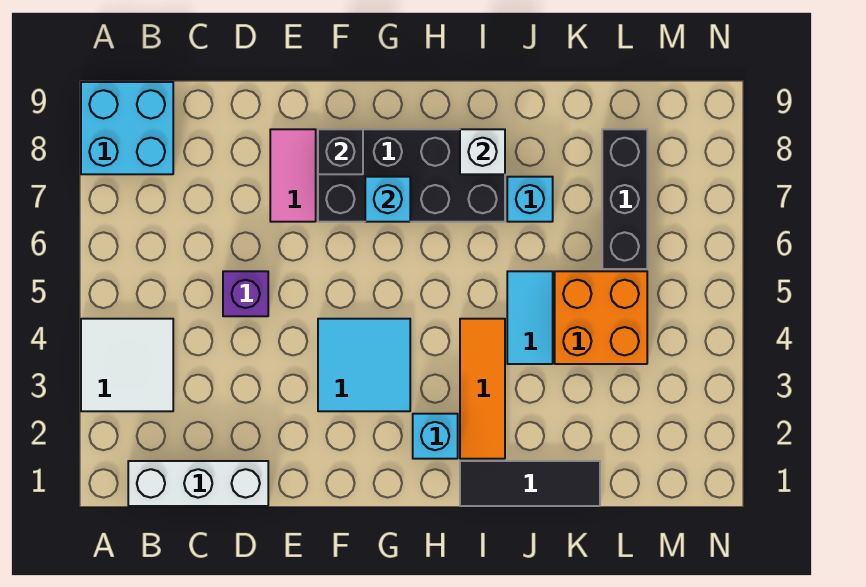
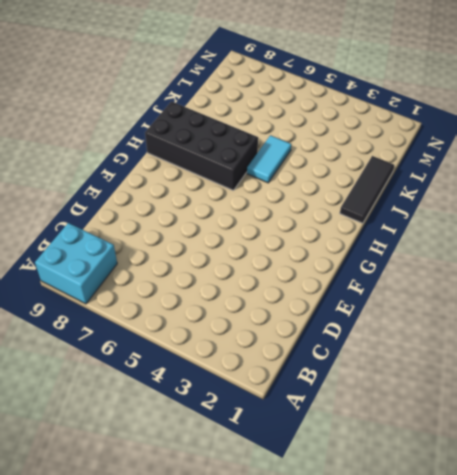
black 2x4 brick [145,101,258,190] -> black 2x4 brick turned to [318,129,505,222]
cyan 1x2 tile [247,135,291,183] -> cyan 1x2 tile turned to [507,271,553,364]
none -> white 2x2 tile [81,319,173,411]
none -> white 1x3 brick [128,461,268,506]
none -> purple 1x1 brick [223,271,268,316]

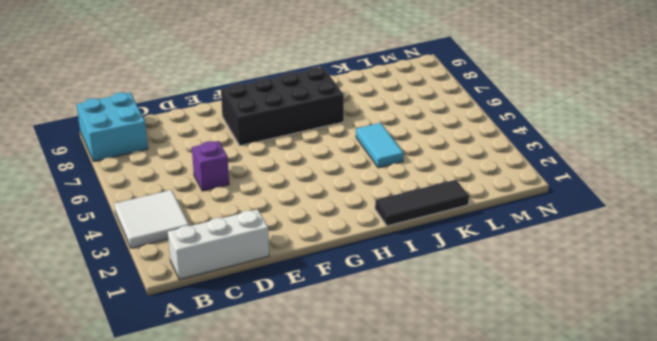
none -> pink 1x2 tile [270,129,316,222]
none -> cyan 2x2 tile [318,319,410,411]
none -> cyan 1x1 brick [413,414,458,459]

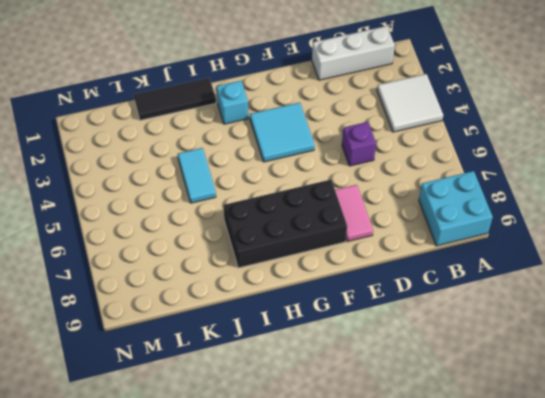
none -> orange 1x3 tile [460,319,505,459]
none -> cyan 1x1 brick [507,177,553,222]
none -> orange 2x2 brick [555,271,647,364]

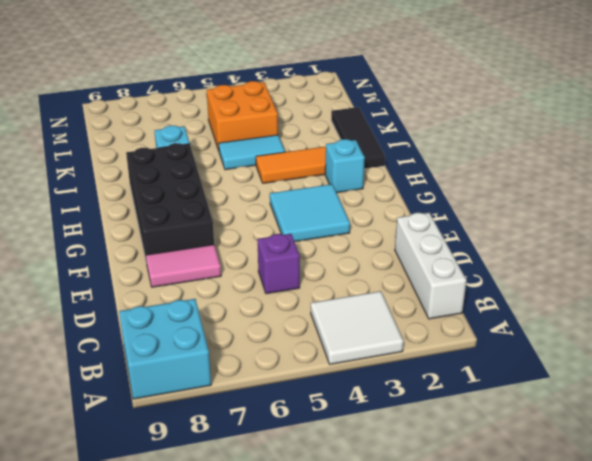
none -> black 1x3 brick [602,129,647,269]
none -> black 1x1 brick [318,129,363,174]
none -> cyan 1x1 brick [365,177,410,222]

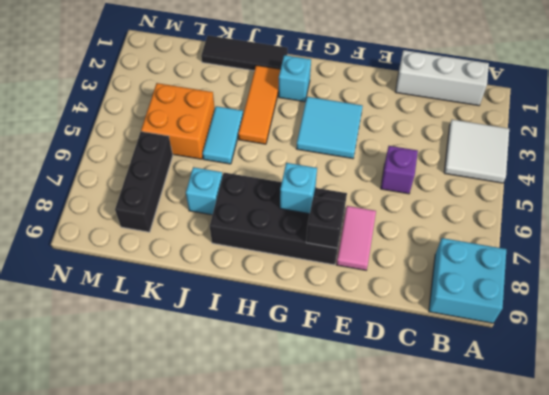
none -> white 1x1 brick [460,129,505,174]

